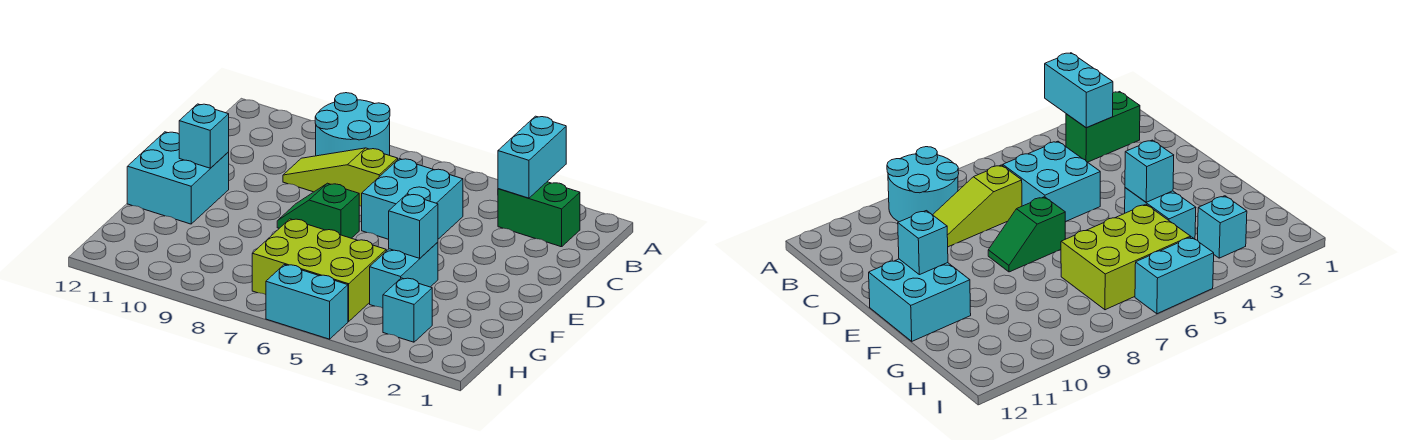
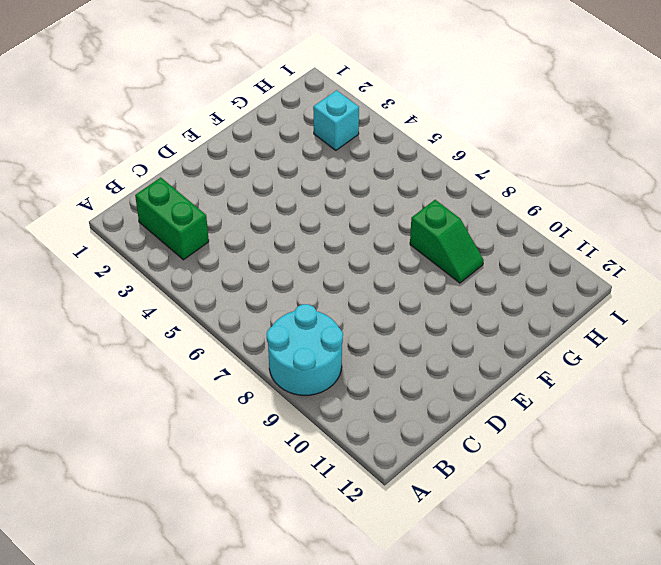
green 1x2 slope [410,200,484,283] -> green 1x2 slope moved to [277,183,359,238]
none -> cyan 2x2 brick [362,159,463,239]
none -> lime 1x3 slope [283,148,398,207]
none -> cyan 2x2 brick [127,132,229,224]

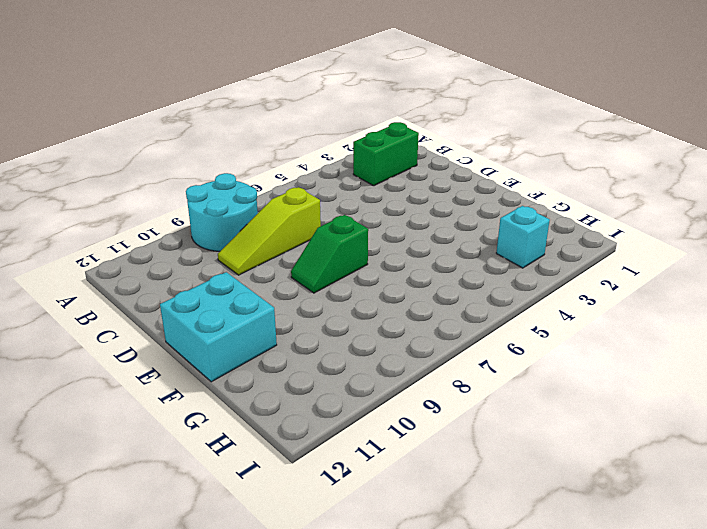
none -> cyan 2x2 brick [362,159,463,239]
none -> cyan 1x2 brick [370,242,438,308]
none -> lime 2x3 brick [252,219,386,322]

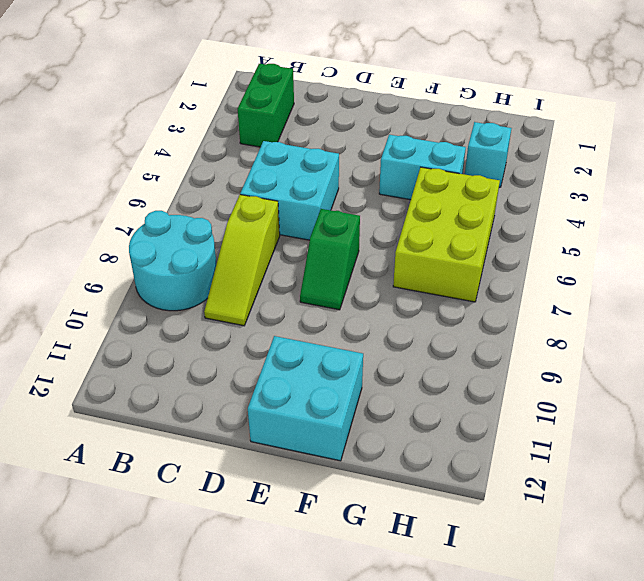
none -> cyan 1x2 brick [266,265,348,339]
none -> cyan 1x2 brick [498,116,566,198]
none -> cyan 1x1 brick [179,104,229,168]

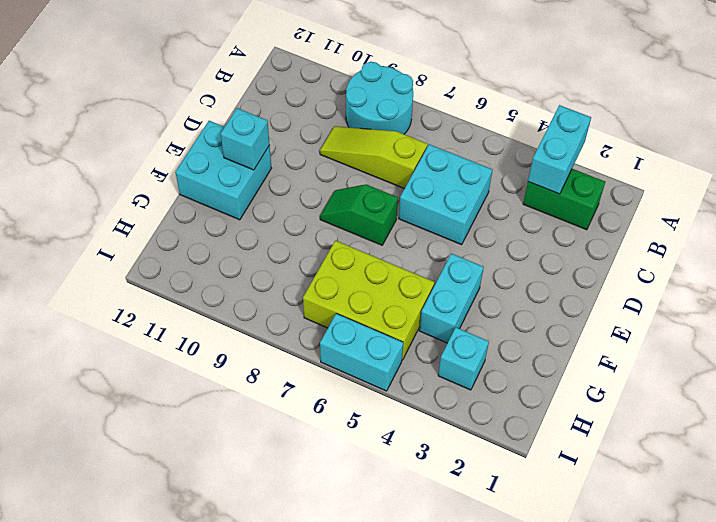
none -> cyan 1x1 brick [389,194,438,258]

